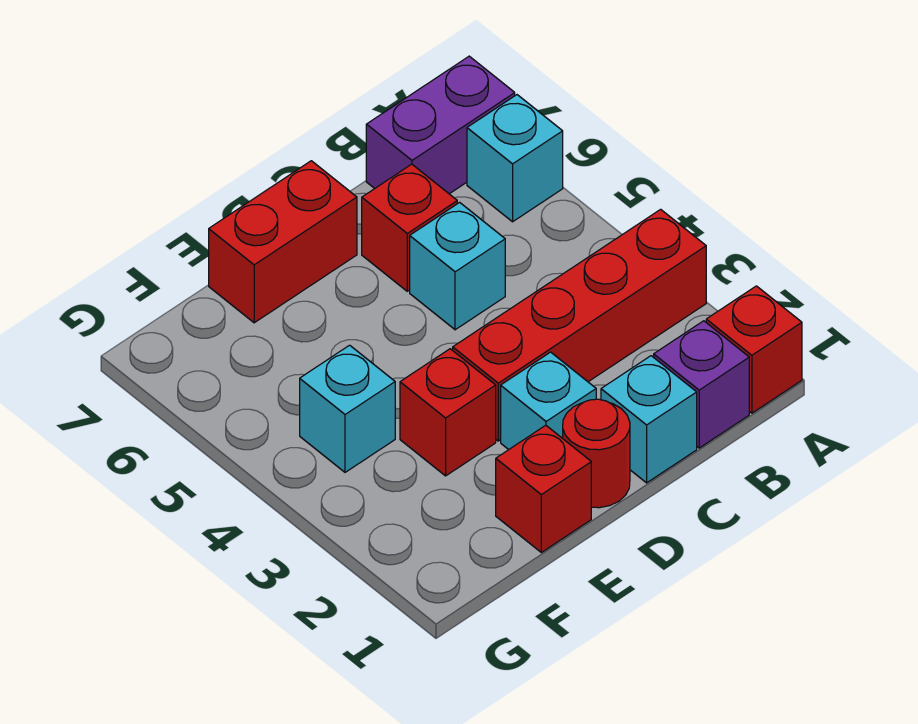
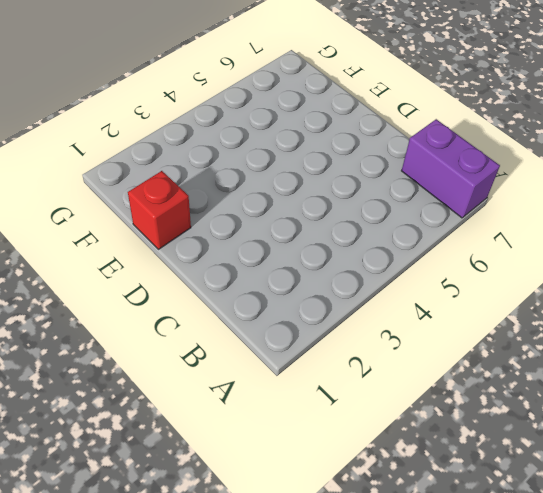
none -> red 1x1 brick [706,286,802,413]
none -> red 1x4 brick [453,209,706,441]
none -> cyan 1x1 brick [467,95,563,222]

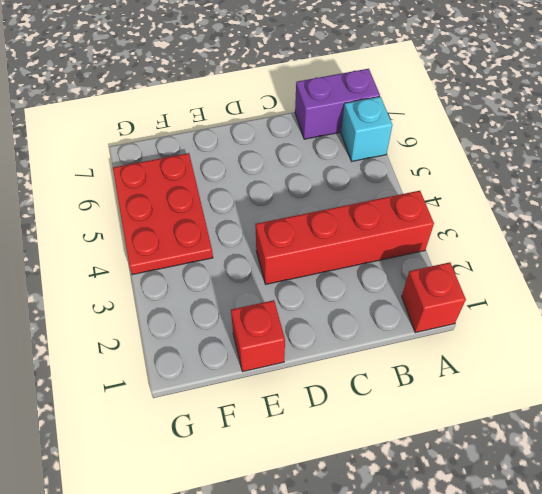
red 2x3 plate [113,153,213,275] -> cyan 1x1 brick [300,345,395,472]
none -> purple 1x1 brick [654,321,749,448]
none -> cyan 1x1 brick [601,356,697,483]
none -> cyan 1x1 brick [410,202,505,330]

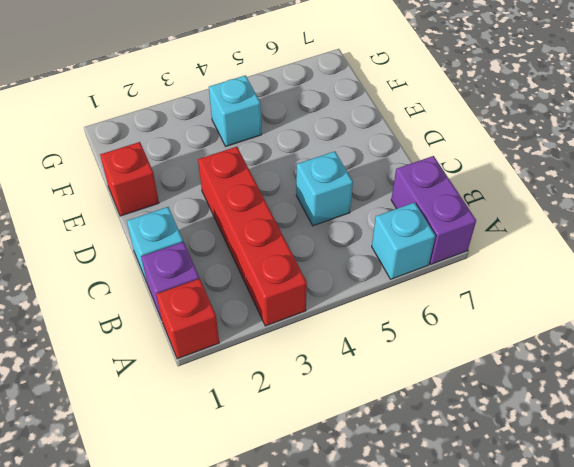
none -> red 1x1 brick [362,164,457,291]
none -> red 1x1 round brick [563,399,630,508]
none -> cyan 1x1 brick [501,352,596,450]

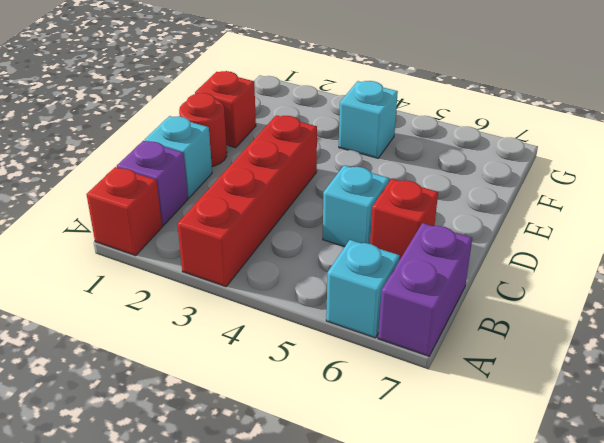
none -> cyan 1x1 brick [501,352,596,450]
none -> red 1x2 brick [209,161,357,323]
none -> red 1x1 brick [400,349,496,476]

